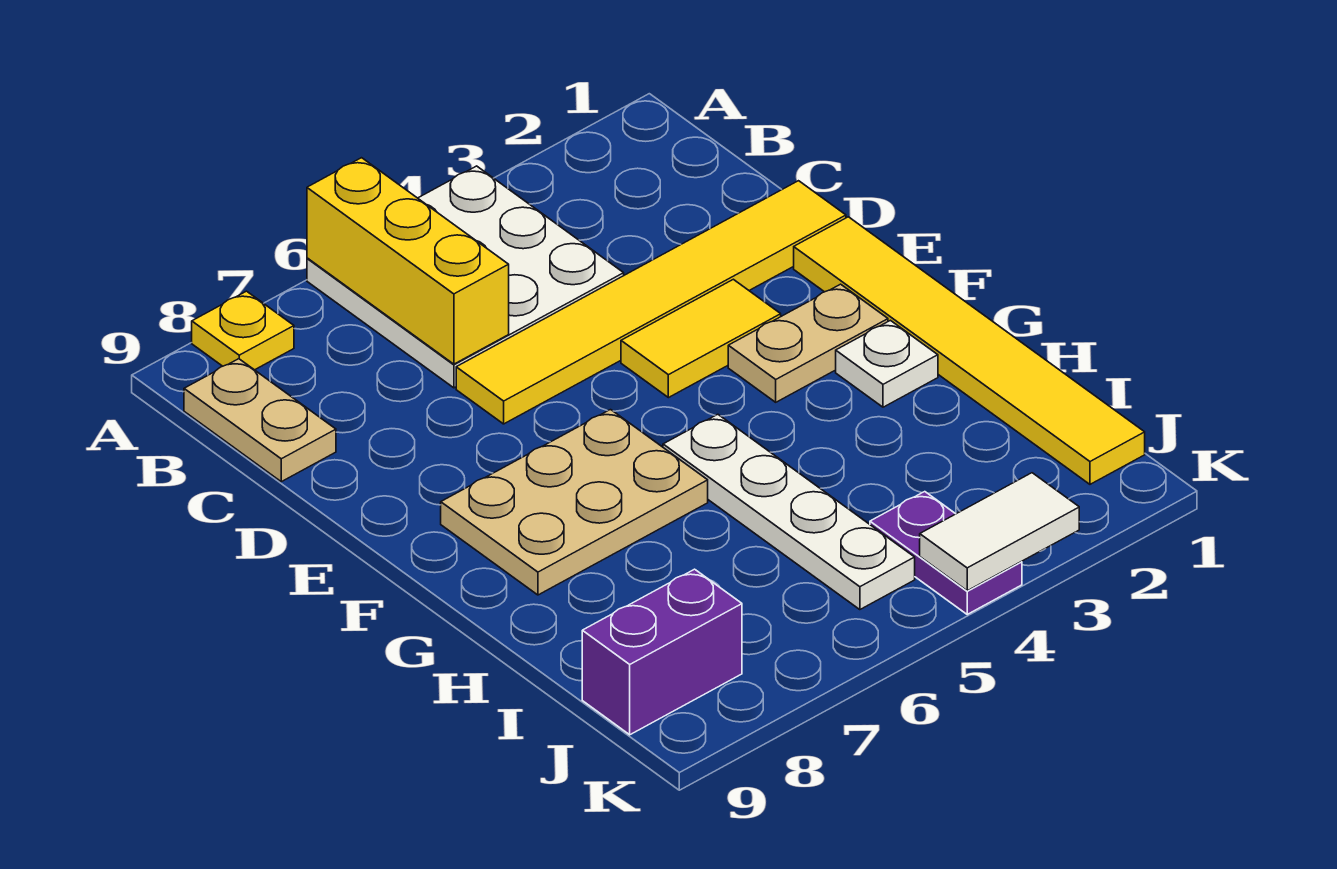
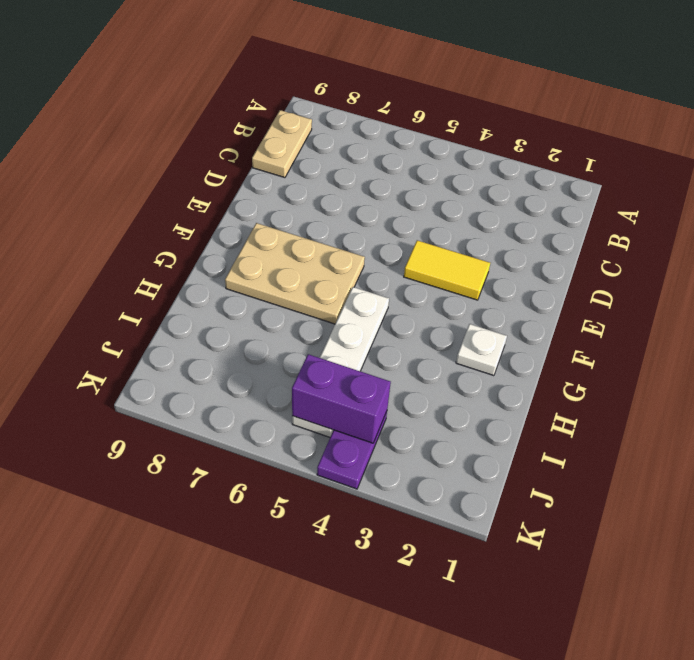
purple 1x2 brick [292,354,391,443] -> purple 1x2 brick moved to [582,569,742,735]
none -> white 3x3 plate [307,166,624,388]
none -> yellow 1x1 plate [192,291,294,370]
none -> yellow 1x6 tile [456,181,846,424]

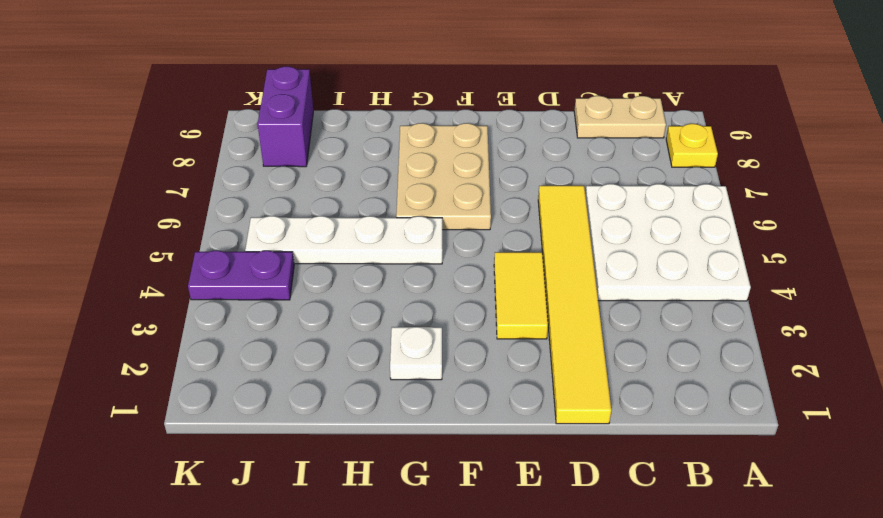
none -> yellow 1x6 tile [794,217,1145,484]
none -> tan 1x2 plate [728,284,888,402]
none -> yellow 1x3 brick [307,158,509,364]

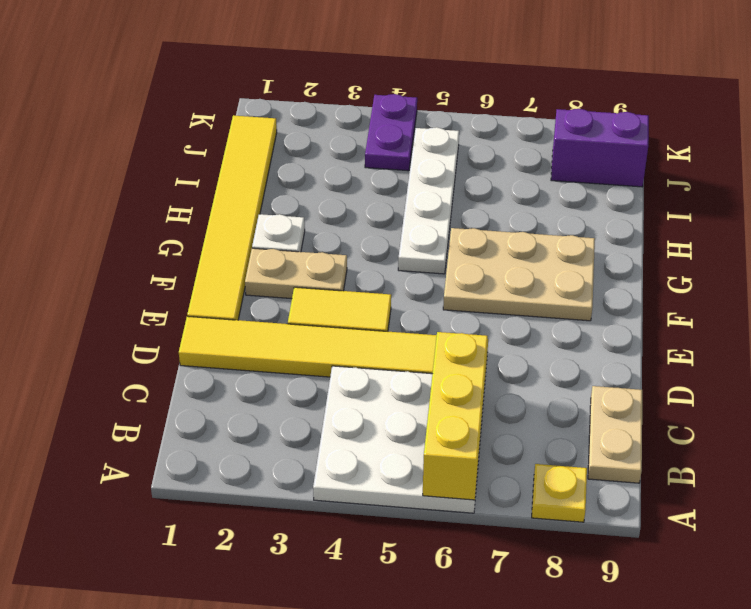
none -> white 1x2 tile [920,473,1079,591]

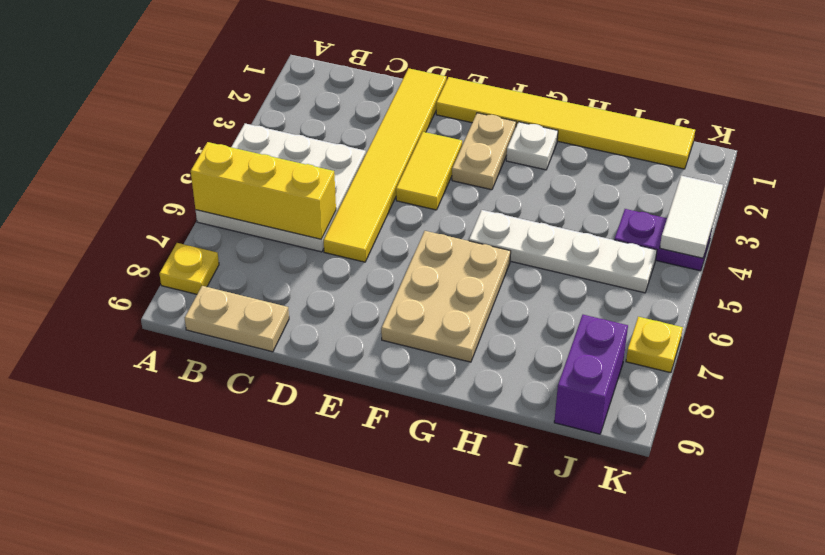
yellow 1x1 plate [626,317,683,373] -> none

